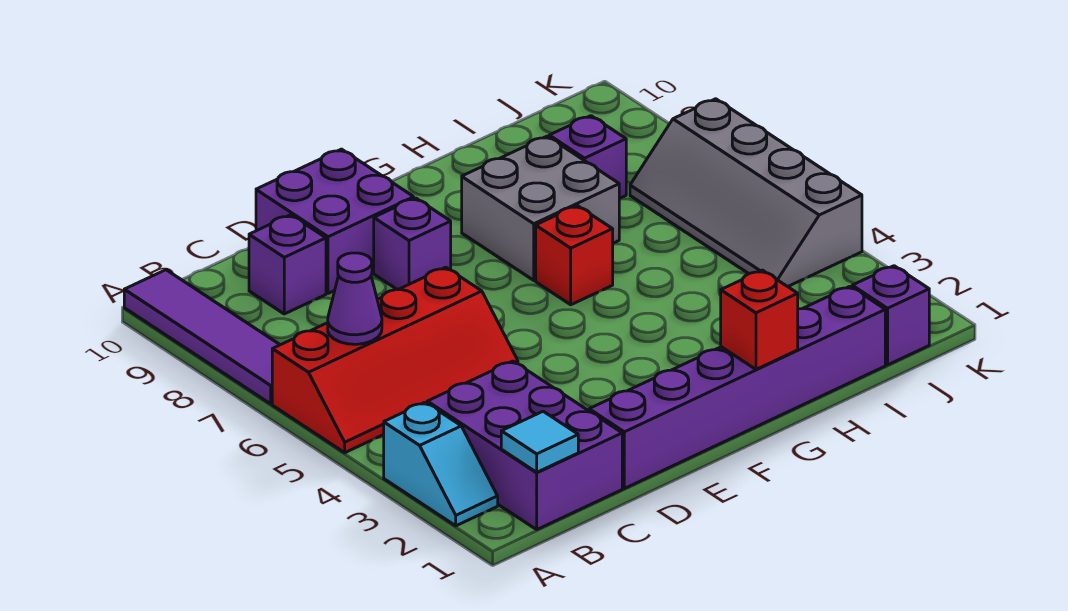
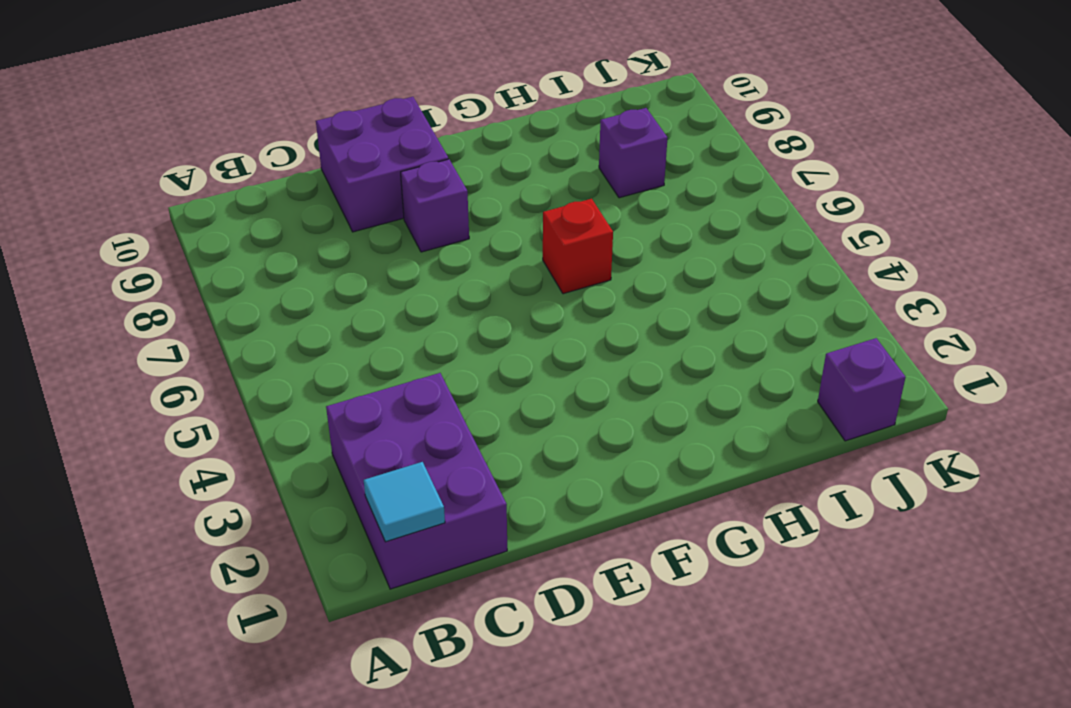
none -> cyan 1x2 slope [384,402,498,526]
none -> red 2x4 slope [272,267,518,453]
none -> purple 1x4 tile [124,270,280,404]

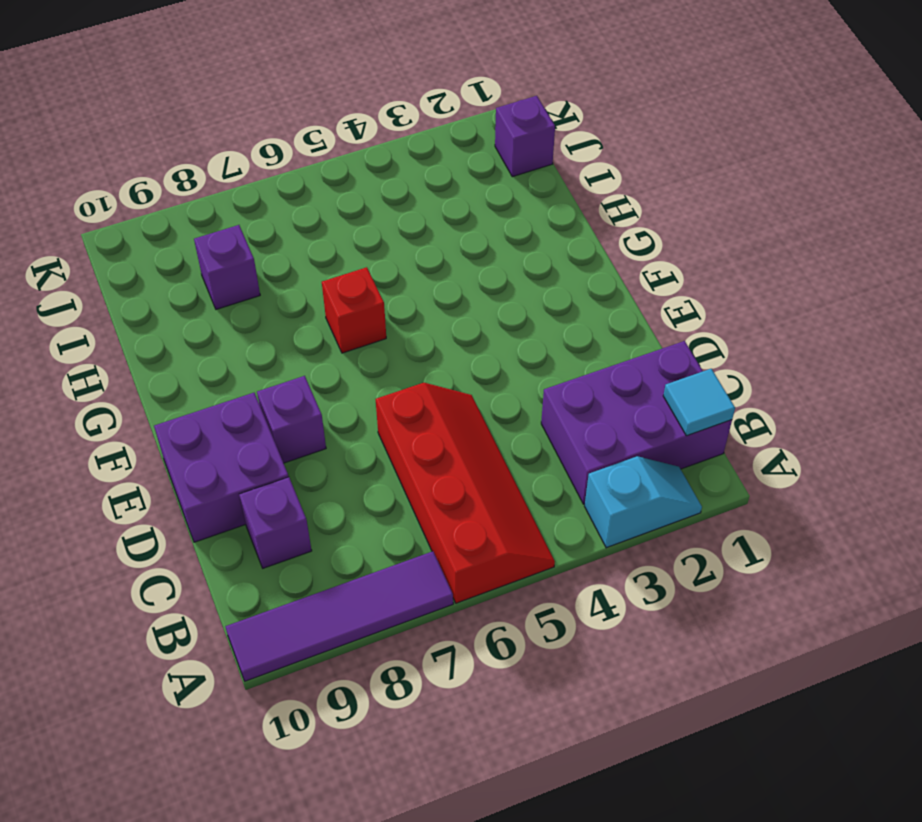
none -> purple 1x6 brick [589,286,885,488]
none -> grey 2x2 brick [462,136,619,280]
none -> grey 2x4 slope [630,99,862,287]

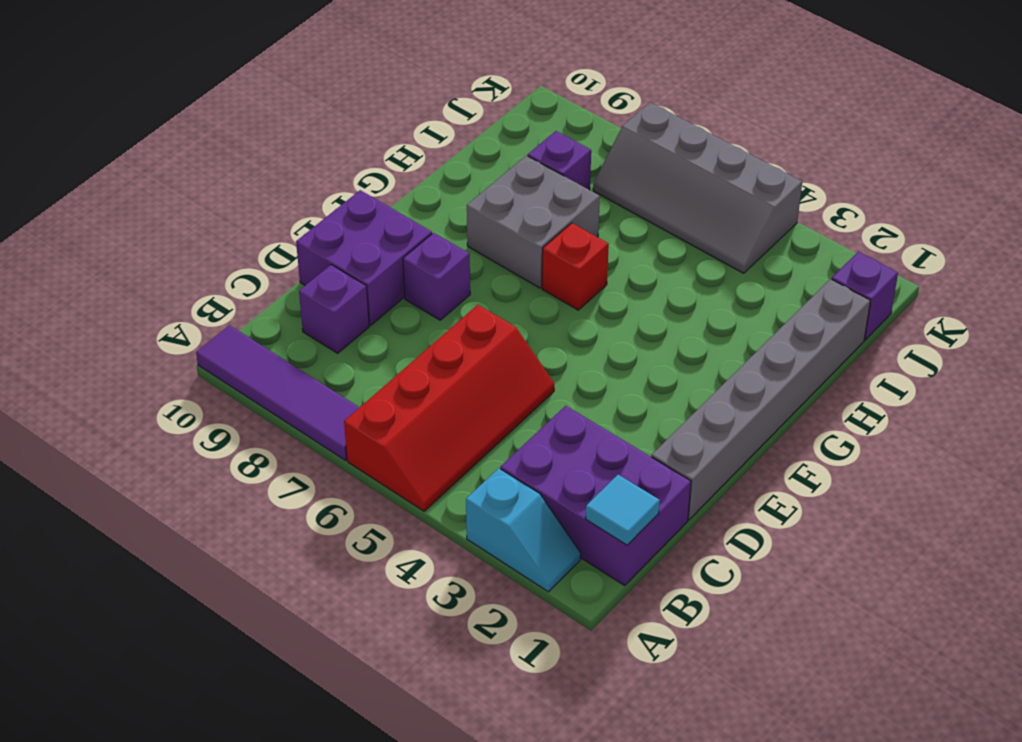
grey 1x6 brick [651,279,870,520] -> purple 1x6 brick [589,286,885,488]
none -> purple 1x1 cone [328,253,382,344]
none -> red 1x1 brick [721,270,798,369]

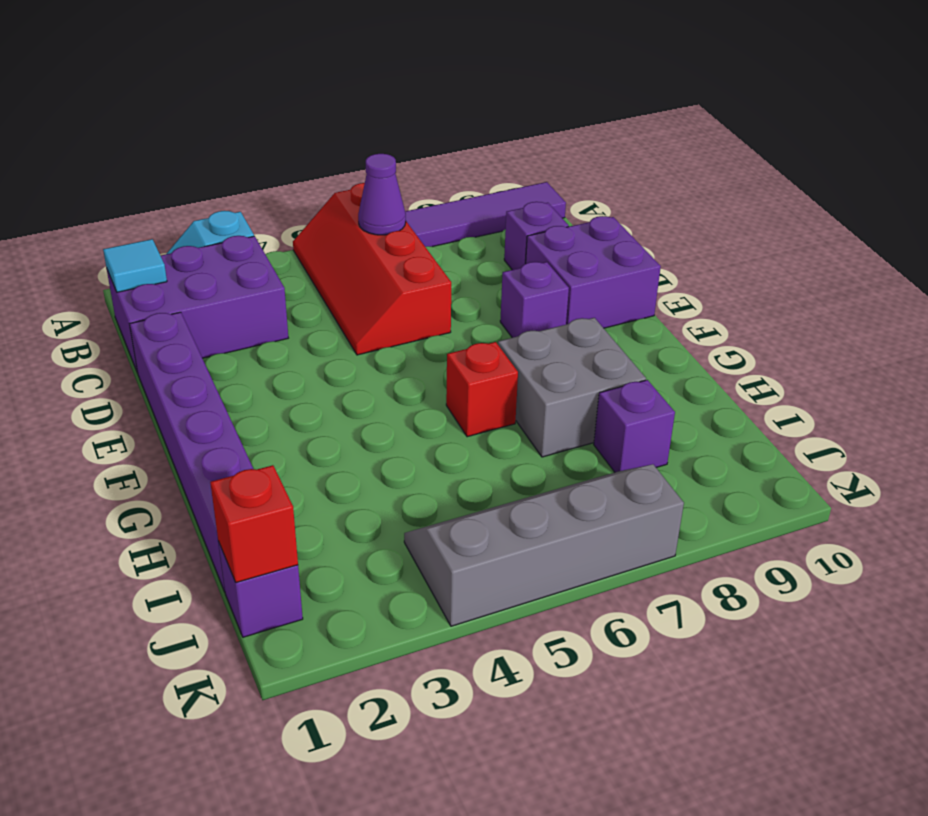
red 1x1 brick [210,465,298,583] -> red 1x1 brick moved to [721,270,798,369]

